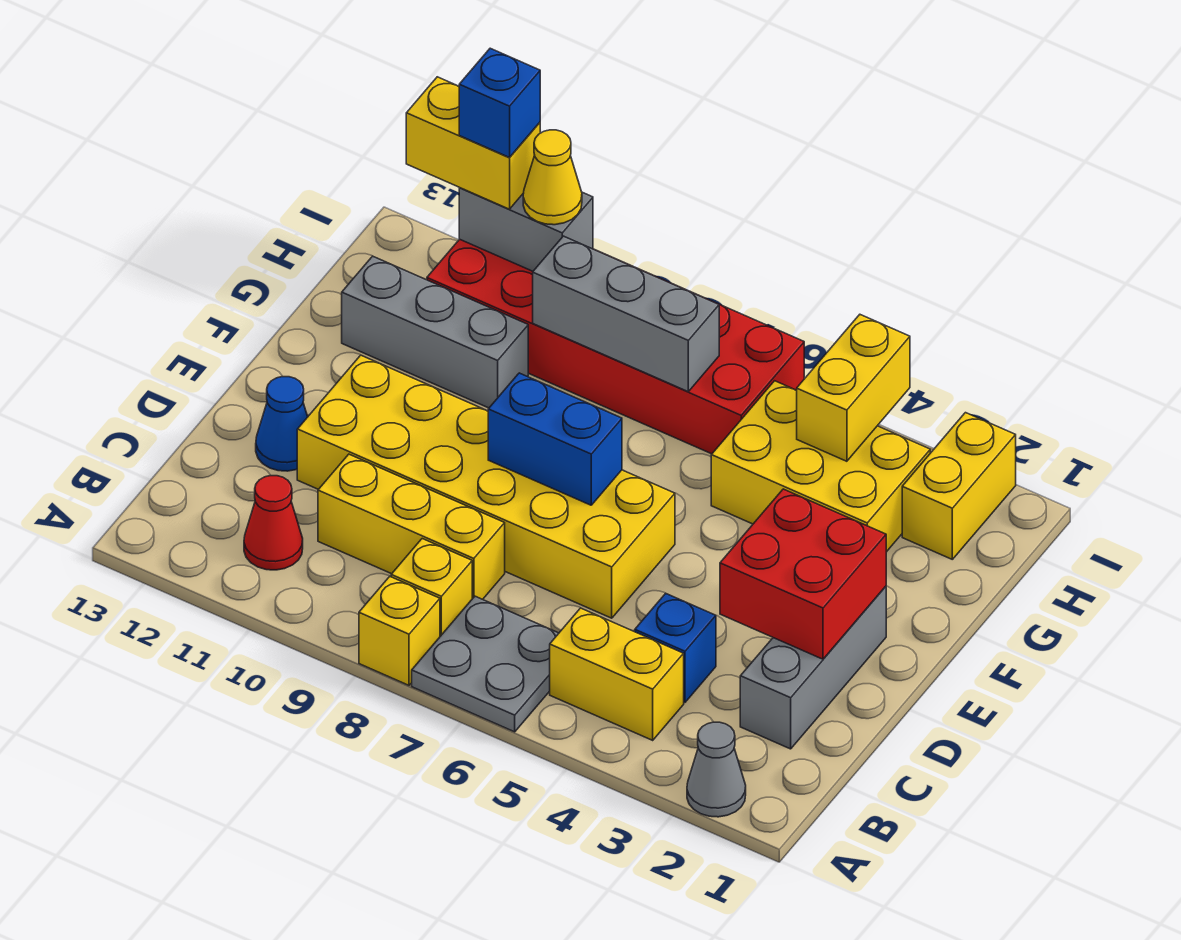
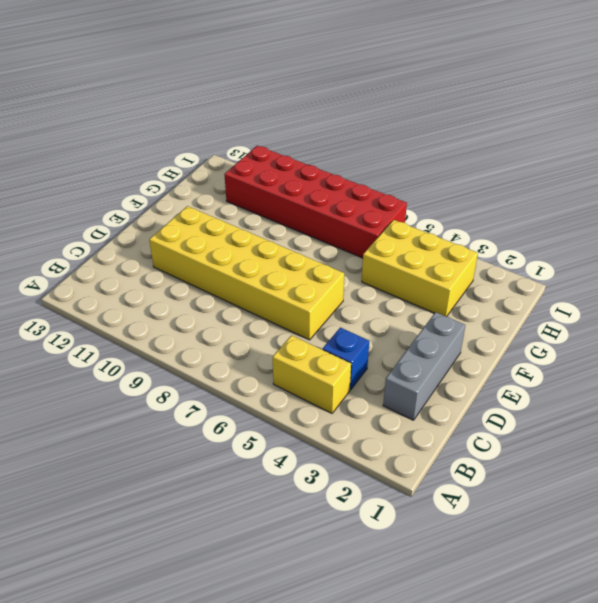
none -> grey 1x1 cone [687,722,746,817]
none -> grey 2x2 plate [412,596,559,732]
none -> yellow 1x1 brick [359,576,440,685]

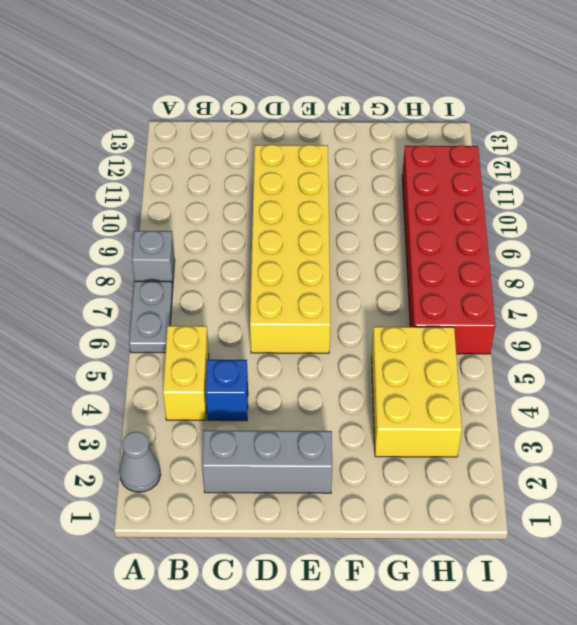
grey 1x2 plate [129,281,173,353] -> grey 2x2 plate [412,596,559,732]
grey 1x1 brick [132,231,175,289] -> yellow 1x1 brick [359,576,440,685]
none -> yellow 1x1 brick [391,539,472,636]
none -> red 1x1 cone [244,476,303,570]
none -> yellow 1x3 brick [318,454,505,599]

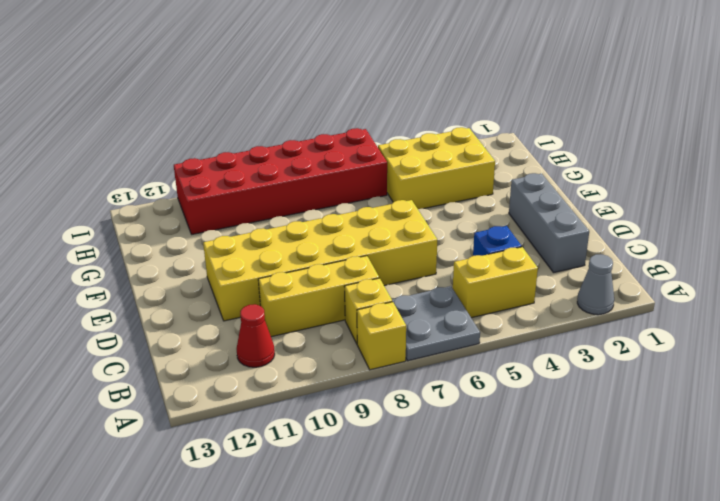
none -> blue 1x1 cone [256,377,308,471]
none -> grey 1x3 brick [342,256,528,408]
none -> yellow 1x2 brick [902,413,1016,559]

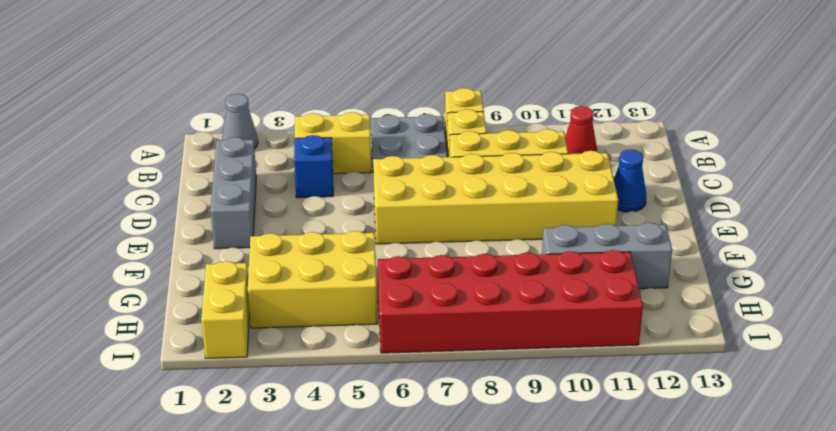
none -> red 2x2 brick [720,489,886,659]
none -> blue 1x2 brick [488,373,622,505]
none -> yellow 1x2 brick [797,315,910,461]

